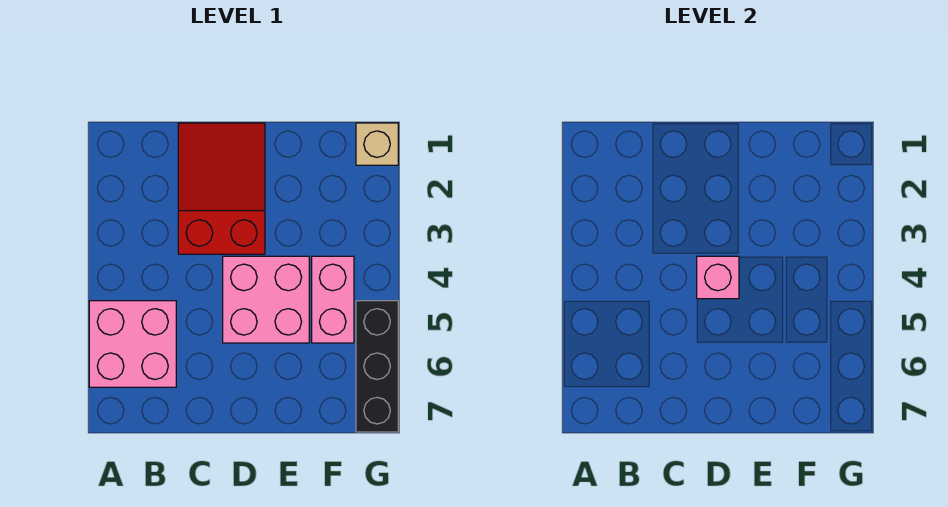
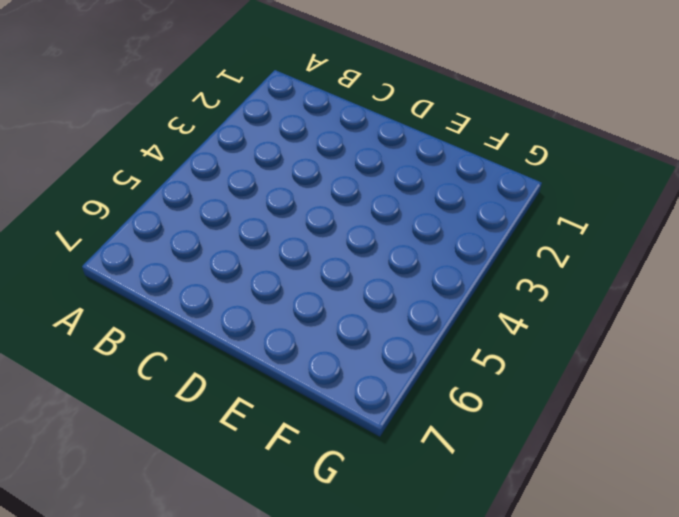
none -> pink 2x2 brick [89,301,176,387]
none -> red 2x3 slope [178,123,265,254]

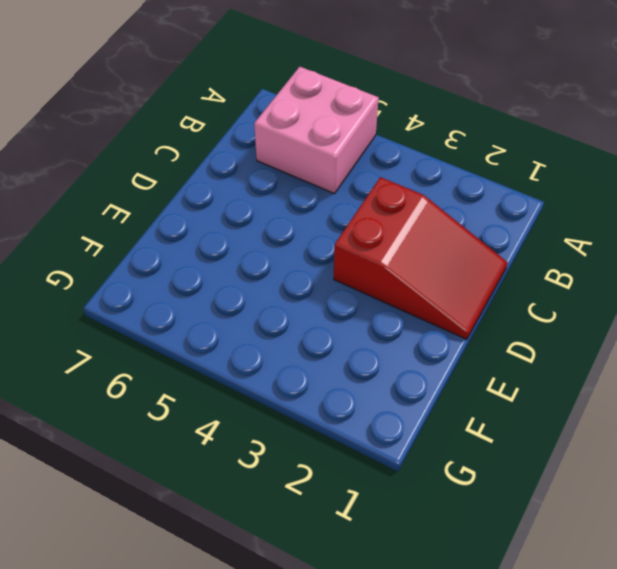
none -> pink 2x2 brick [223,256,309,343]
none -> pink 1x2 brick [312,256,354,343]

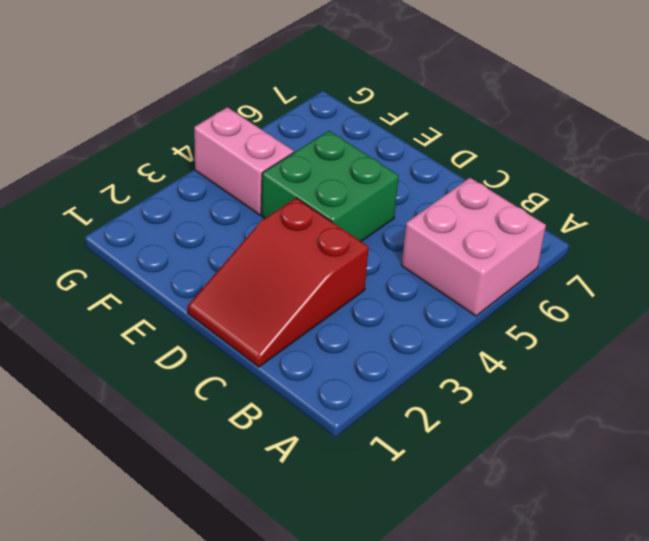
green 2x2 brick [261,131,399,242] -> pink 2x2 brick [223,256,309,343]
pink 1x2 brick [194,107,294,215] -> pink 1x2 brick turned to [312,256,354,343]
none -> tan 1x1 brick [356,123,398,165]
none -> black 1x3 brick [356,301,398,432]

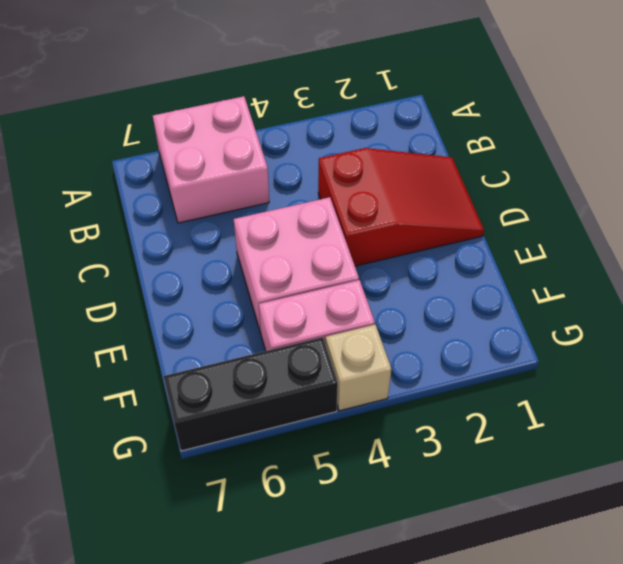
tan 1x1 brick [325,325,391,411] -> tan 1x1 brick moved to [356,123,398,165]
none -> pink 1x1 brick [697,256,739,299]

